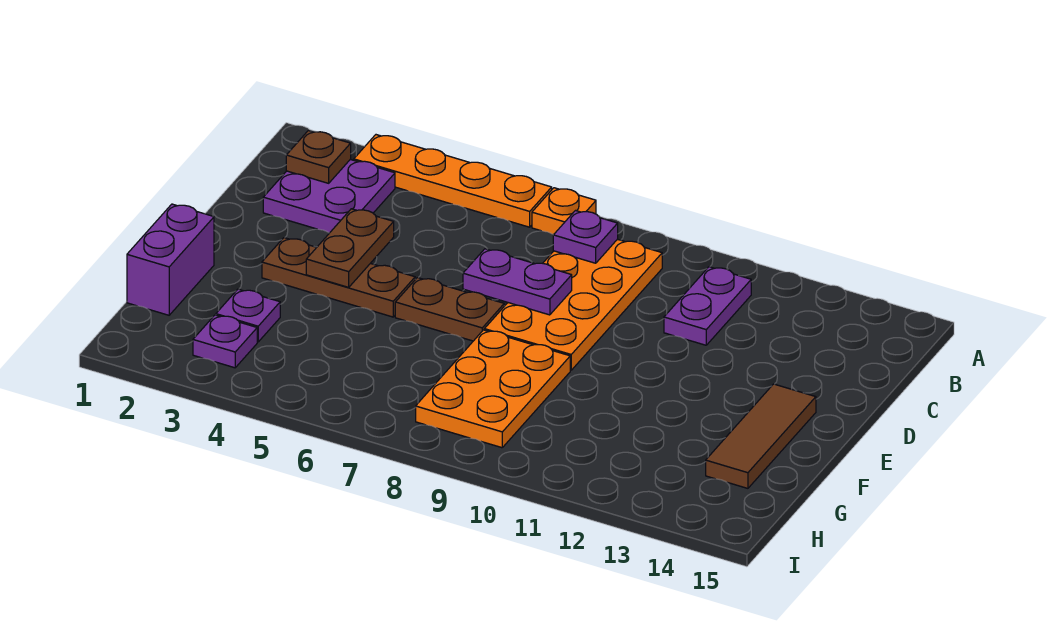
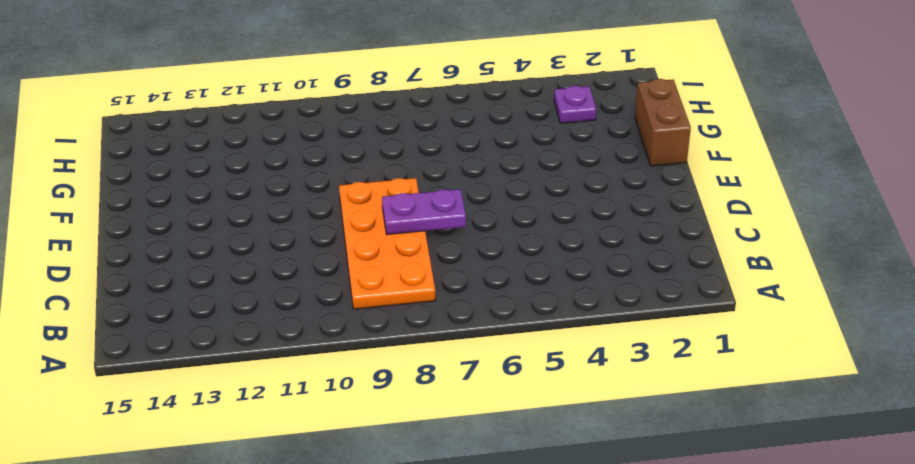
brown 1x2 brick [635,79,691,166] -> purple 1x2 brick [127,204,214,315]
none -> orange 1x4 plate [354,135,552,227]
none -> orange 1x1 plate [532,188,596,234]
none -> purple 2x2 plate [263,159,395,233]

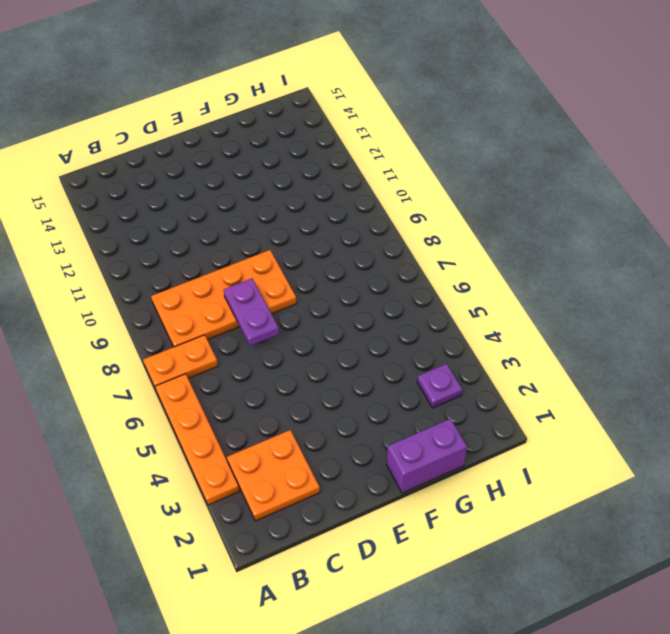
orange 1x2 plate [143,335,218,389] -> orange 1x1 plate [532,188,596,234]
orange 2x2 plate [227,430,320,521] -> purple 2x2 plate [263,159,395,233]
none -> purple 1x2 plate [664,267,751,345]
none -> brown 1x3 plate [262,238,415,317]
none -> brown 1x2 plate [395,278,504,341]

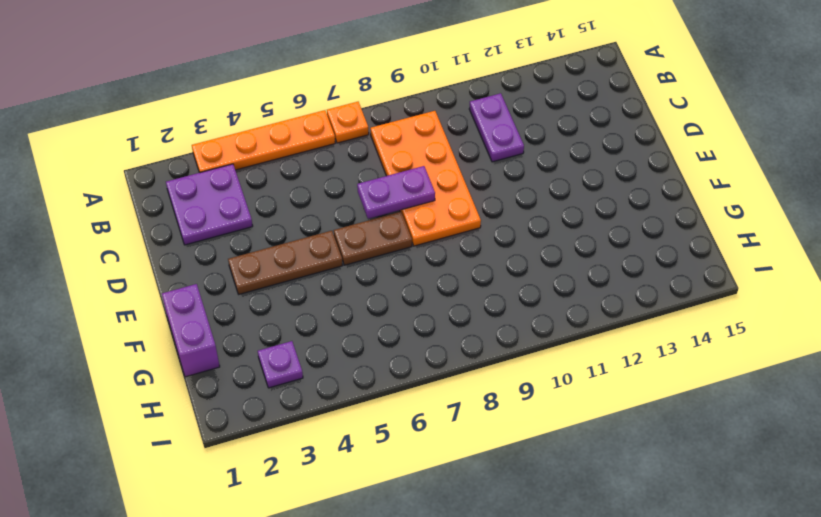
none -> brown 1x3 tile [706,384,816,488]
none -> orange 2x3 plate [416,330,570,448]
none -> purple 1x1 plate [216,289,280,342]

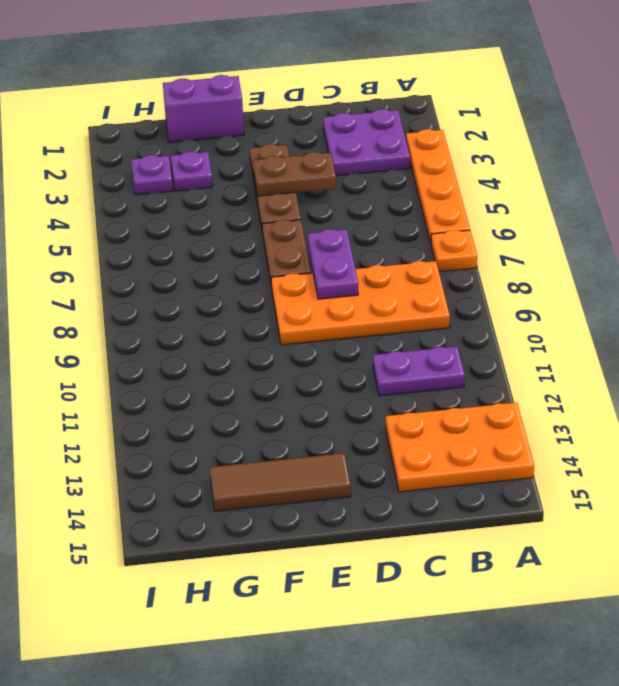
orange 2x3 plate [386,403,534,492] -> orange 2x3 plate moved to [416,330,570,448]
none -> brown 1x1 plate [286,131,351,183]
none -> purple 1x1 plate [553,211,618,263]

